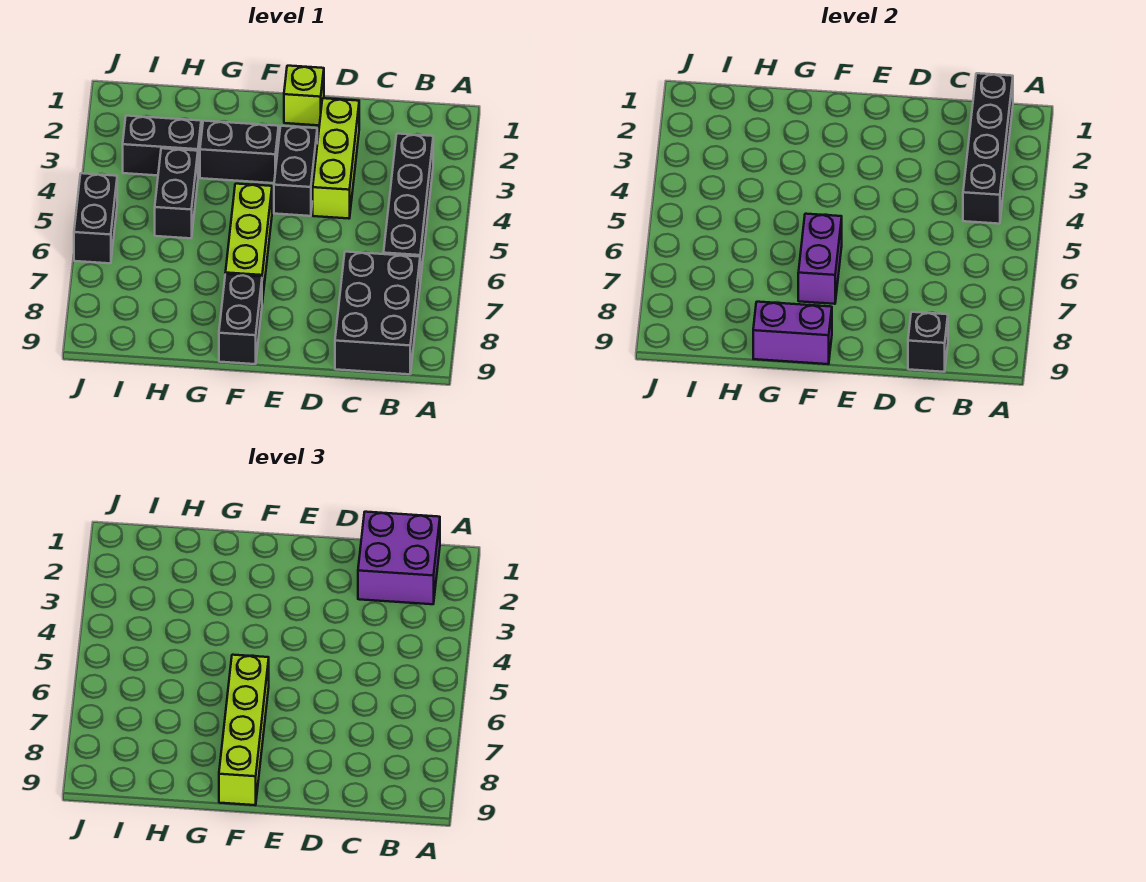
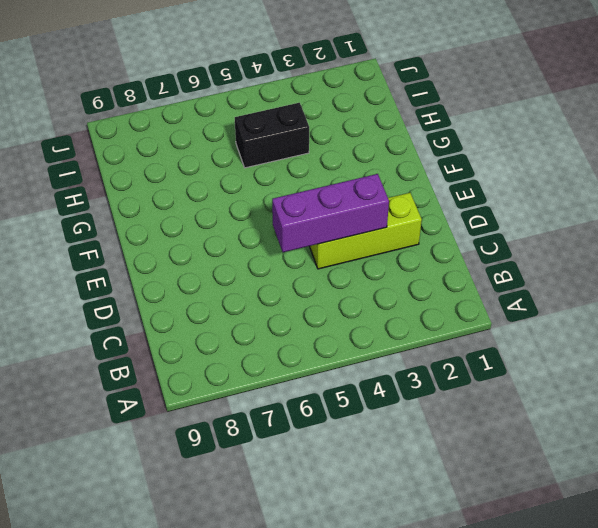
purple 1x3 brick [272,174,389,252] -> none
none -> black 1x4 brick [384,134,433,283]
none -> black 2x3 brick [335,252,420,374]
none -> lime 1x1 brick [284,66,324,125]

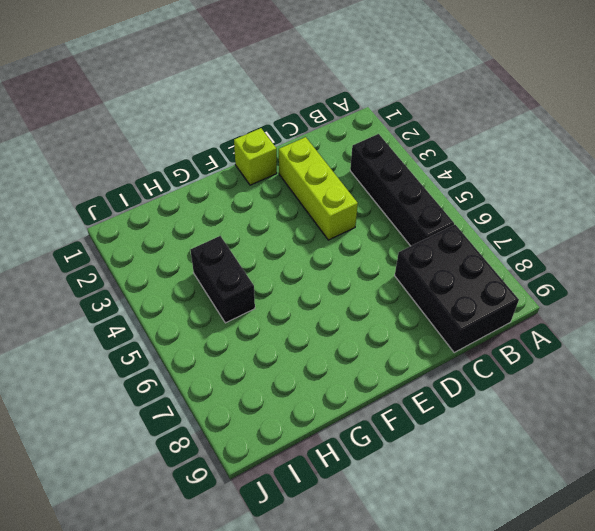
none -> black 1x2 brick [274,126,317,216]
none -> black 1x2 brick [200,121,279,183]
none -> lime 1x3 brick [225,184,272,302]

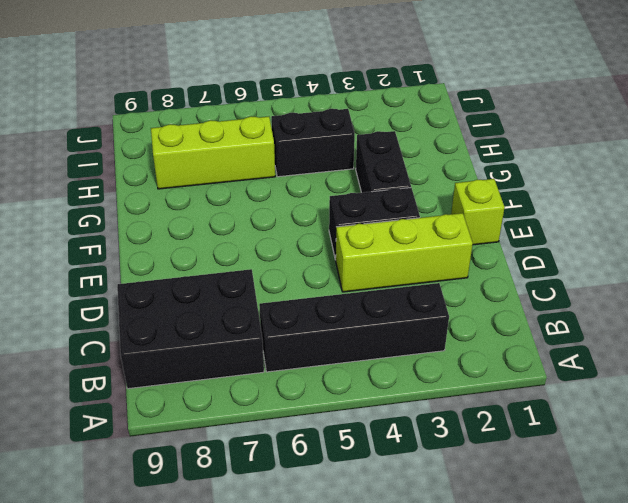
lime 1x3 brick [151,116,275,189] -> lime 1x3 brick moved to [225,184,272,302]
none -> black 1x2 brick [219,274,262,364]
none -> black 1x2 brick [123,116,201,175]
none -> black 1x2 brick [74,173,117,263]

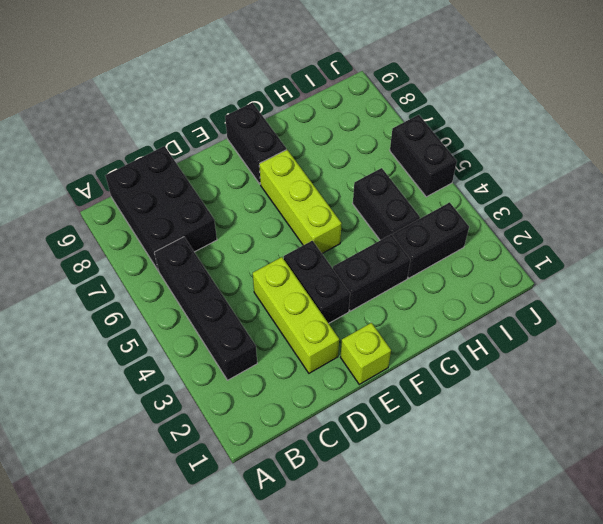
none -> black 1x4 brick [963,73,1013,224]
none -> black 1x1 brick [908,312,948,372]
none -> purple 1x2 brick [798,214,842,304]

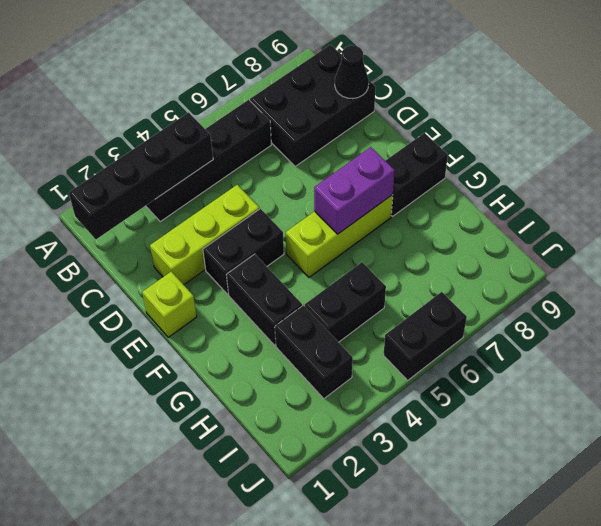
black 1x1 cone [335,45,369,99] -> black 1x1 brick [908,312,948,372]
none -> purple 1x2 brick [753,302,832,364]
none -> purple 2x2 brick [358,512,440,604]
none -> lime 1x4 brick [219,655,269,805]

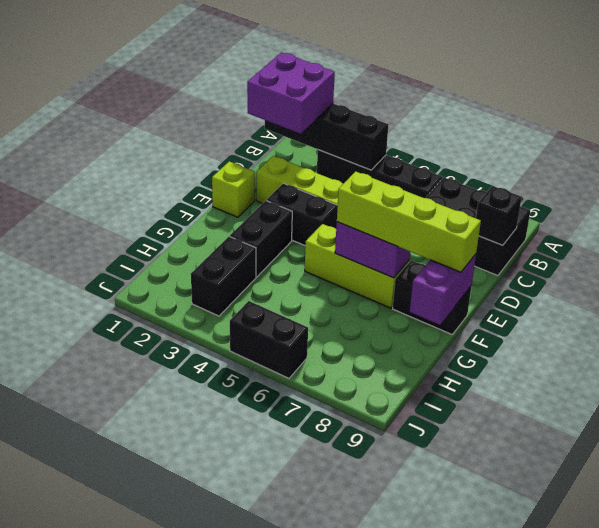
none -> black 1x2 brick [155,148,198,238]

